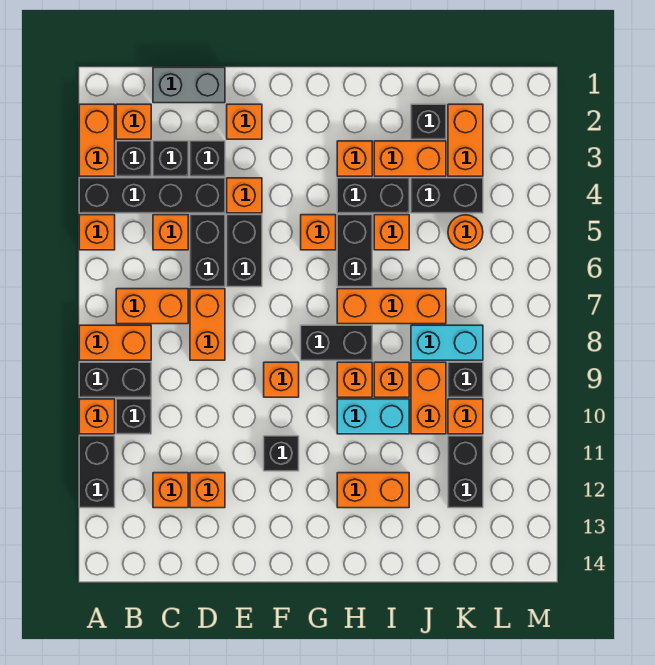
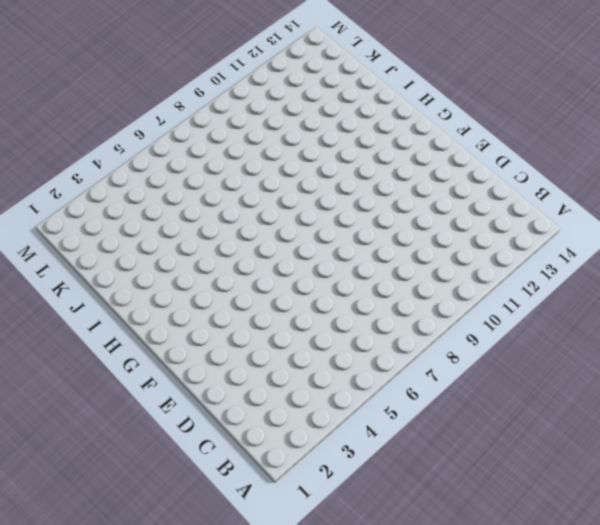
none -> orange 1x2 brick [79,104,115,176]
none -> black 1x4 brick [79,178,225,213]
none -> orange 1x1 brick [79,215,115,250]
none -> orange 1x2 brick [79,325,151,360]

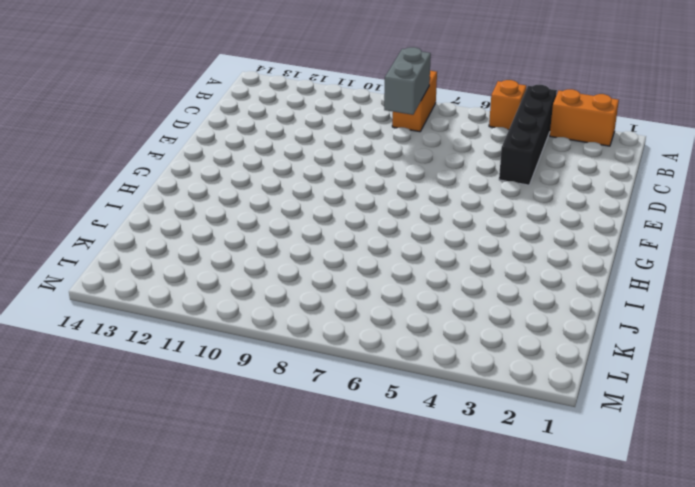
grey 1x2 brick [384,47,431,115] -> grey 1x2 brick moved to [153,67,225,103]
none -> black 1x2 brick [79,362,151,397]
none -> orange 1x1 brick [79,399,115,434]
none -> black 1x2 brick [79,436,115,508]
none -> orange 1x1 brick [116,104,151,139]

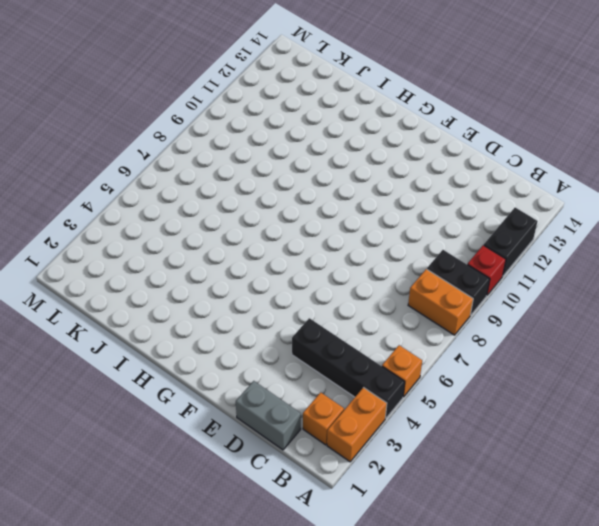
red 1x1 brick [467,245,506,295] -> orange 1x1 brick [79,399,115,434]
none -> black 1x1 brick [116,141,151,176]
none -> orange 1x2 brick [116,289,188,324]
none -> black 1x1 brick [116,399,151,434]
none -> black 1x1 brick [153,141,188,176]

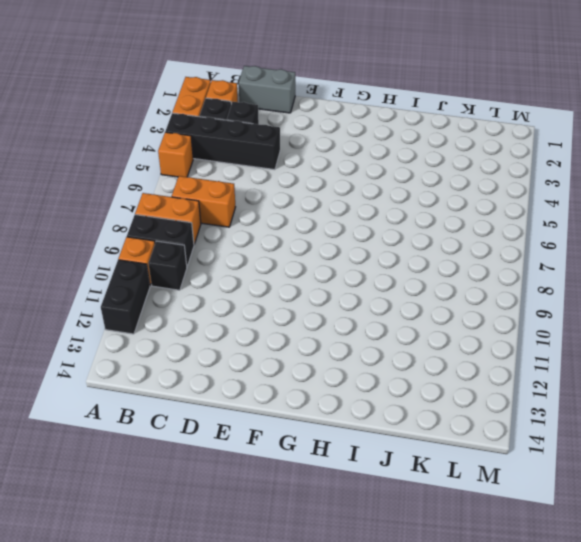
none -> orange 1x1 brick [153,215,188,250]
none -> orange 1x1 brick [153,473,188,508]
none -> black 1x1 brick [190,141,225,176]
none -> black 1x2 brick [190,215,225,287]

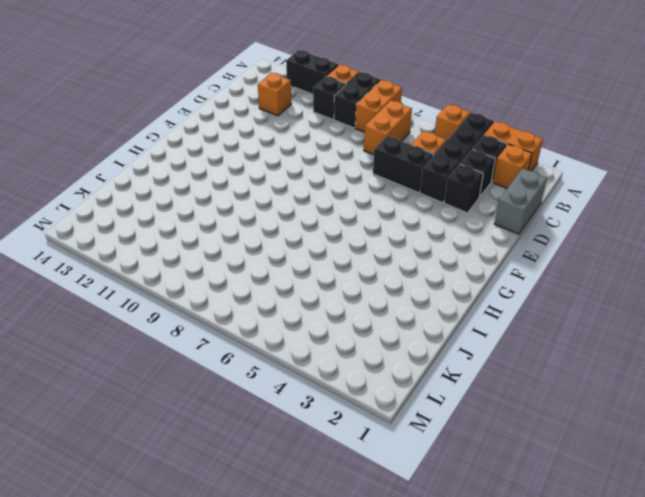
none -> orange 1x2 brick [190,289,225,360]
none -> orange 1x1 brick [190,473,225,508]
none -> orange 1x1 brick [227,104,262,139]
none -> orange 1x1 brick [227,178,262,213]

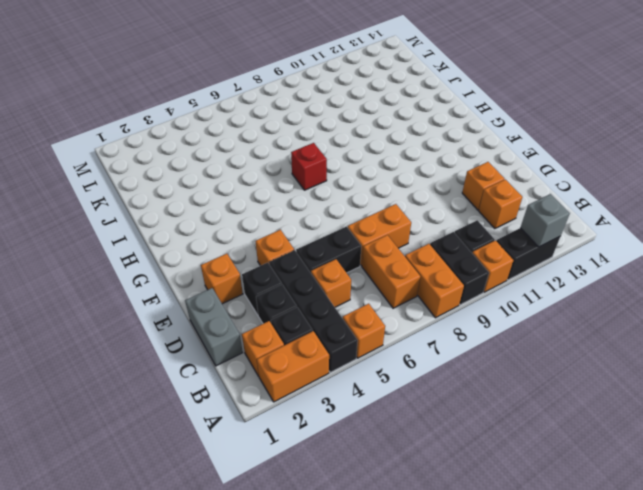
grey 1x1 brick [520,194,570,247] -> none
red 1x1 brick [291,143,327,190] -> orange 1x3 brick [337,289,446,324]
none -> black 1x2 brick [227,215,262,287]
none -> orange 1x1 brick [264,362,299,397]
none -> black 1x1 brick [264,436,299,471]
none -> orange 1x1 brick [301,215,336,250]

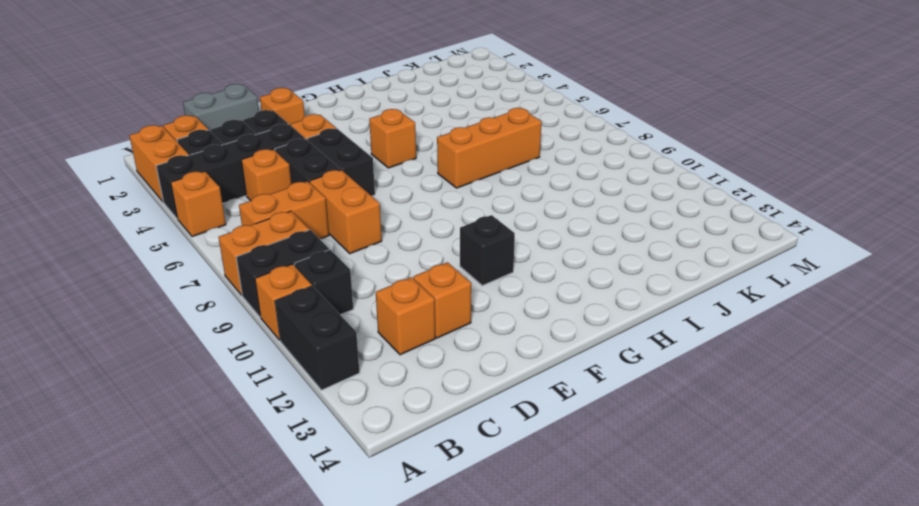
none -> orange 1x1 brick [264,362,299,397]
none -> black 1x2 brick [301,325,372,360]
none -> orange 1x1 brick [337,141,372,176]
none -> black 1x2 brick [337,178,409,213]

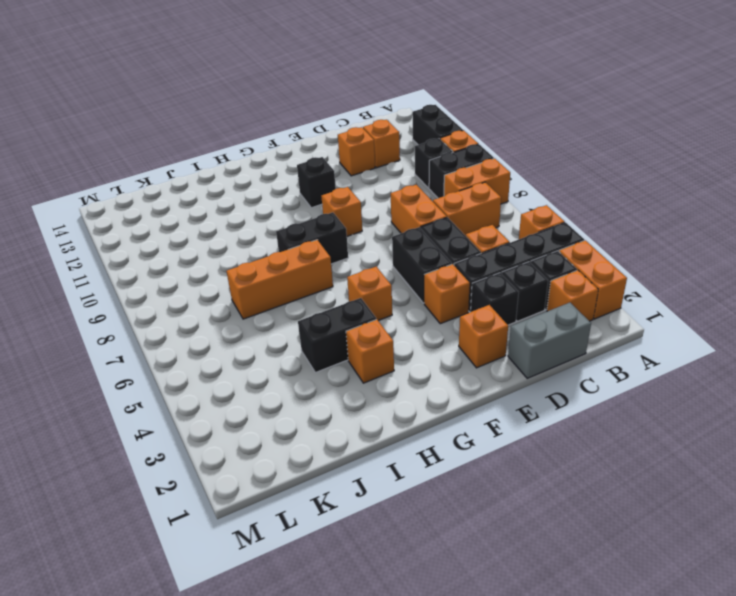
none -> black 1x2 brick [337,215,372,287]
none -> orange 1x1 brick [337,362,372,397]
none -> cyan 1x2 brick [337,399,409,434]
none -> orange 1x2 brick [337,473,409,508]

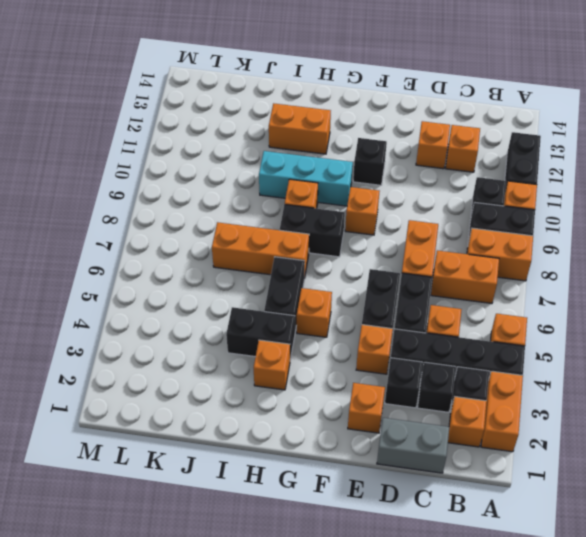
cyan 1x3 brick [259,151,353,206] -> cyan 1x2 brick [337,399,409,434]
none -> orange 1x2 brick [374,141,446,176]
none -> orange 1x1 brick [374,215,409,250]
none -> orange 1x1 brick [374,362,409,397]
none -> black 1x1 brick [411,104,446,139]

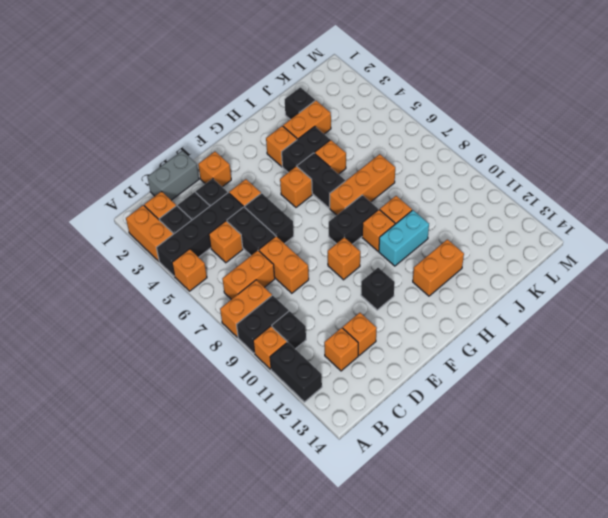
none -> black 1x2 brick [411,178,483,213]
none -> cyan 1x2 brick [411,325,483,360]
none -> orange 1x2 brick [411,362,446,434]
none -> orange 1x2 brick [448,104,483,176]

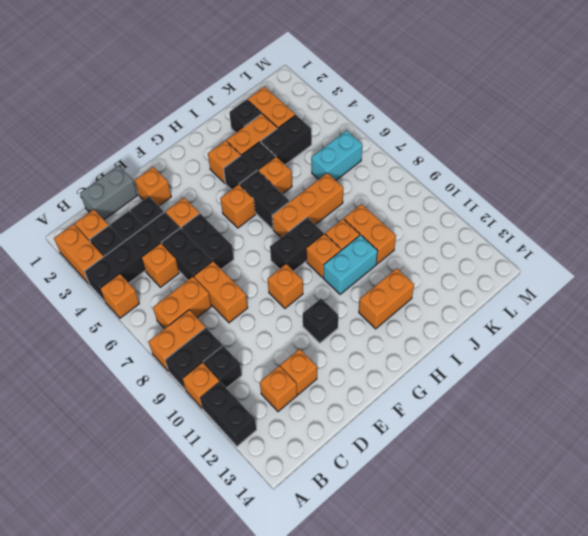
cyan 1x2 brick [311,131,362,180] -> cyan 1x2 brick moved to [411,325,483,360]
none -> orange 1x1 round brick [448,215,483,250]
none -> black 1x1 brick [448,362,483,397]
none -> orange 1x1 brick [448,399,483,434]
none -> black 1x2 brick [448,436,483,508]

